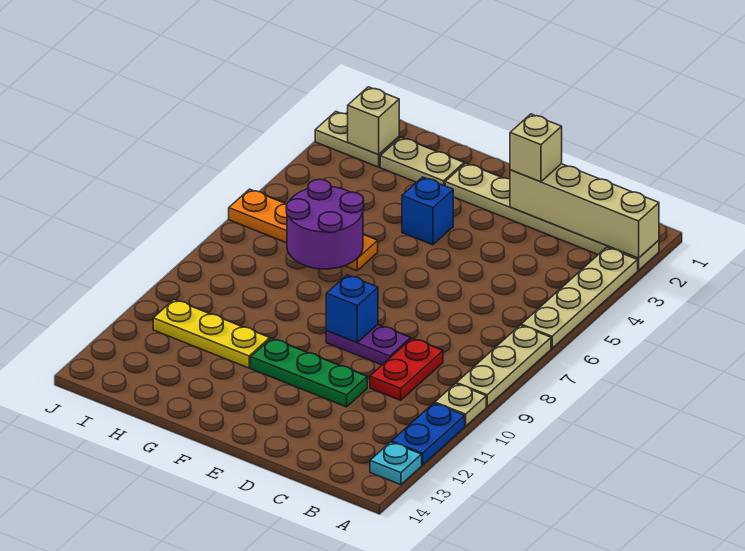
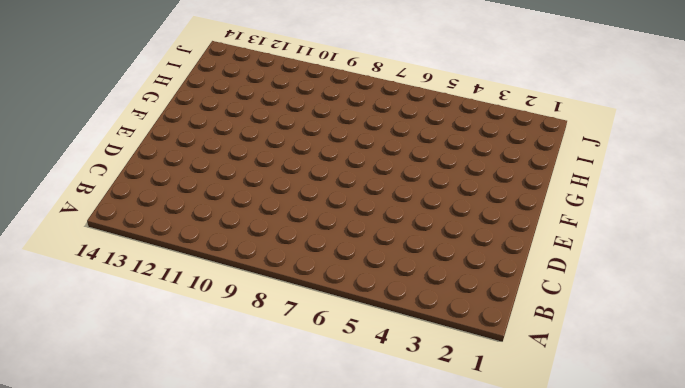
none -> tan 1x6 plate [445,163,659,271]
none -> tan 1x4 plate [521,247,638,348]
none -> tan 1x3 plate [456,325,551,407]

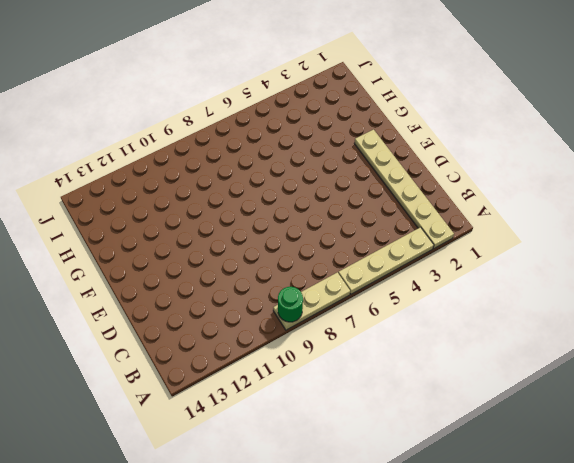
green 1x1 round brick [278,287,303,322] -> none
none -> tan 1x1 plate [435,384,486,426]
none -> blue 1x2 plate [392,403,465,465]
none -> cyan 1x1 plate [370,442,422,485]

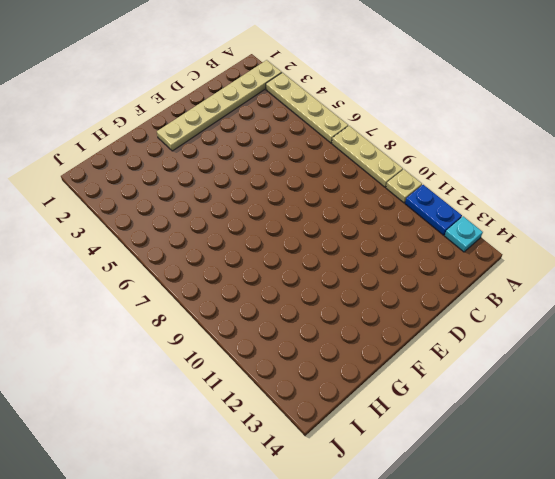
none -> red 1x2 plate [370,338,443,400]
none -> purple 1x2 plate [326,325,410,365]
none -> green 1x3 plate [251,338,367,407]

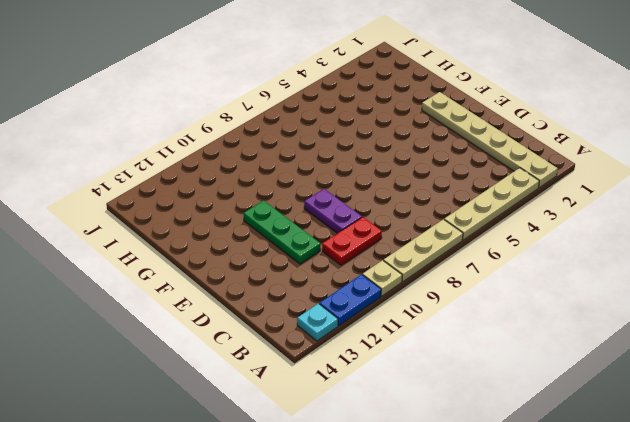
none -> blue 1x1 brick [402,177,453,245]
none -> tan 1x2 plate [380,137,464,186]
none -> orange 1x4 plate [229,189,378,271]

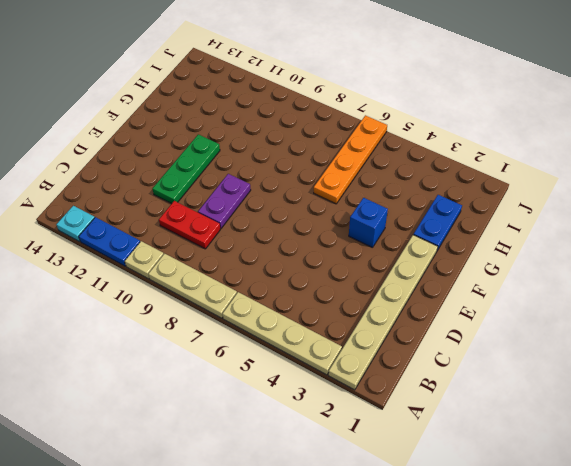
blue 1x2 plate [413,195,462,250] -> tan 1x2 plate [380,137,464,186]
none -> yellow 1x3 plate [153,300,270,368]
none -> tan 1x2 plate [315,112,399,167]
none -> tan 1x4 brick [510,164,659,258]

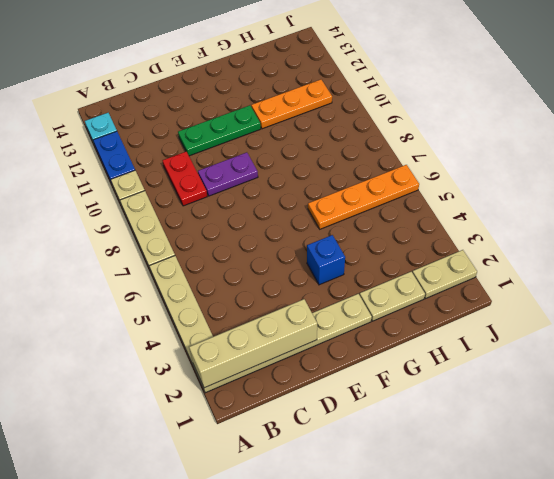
orange 1x3 plate [251,80,332,129] -> yellow 1x3 plate [153,300,270,368]
none -> blue 1x1 brick [326,275,378,343]
none -> purple 2x2 round brick [286,179,364,269]
none -> tan 1x1 brick [348,87,399,155]

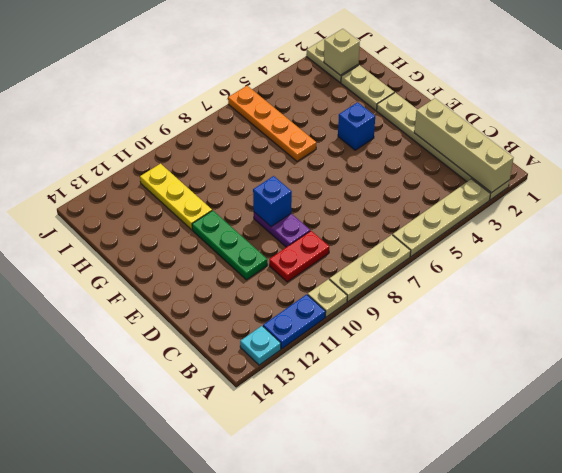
none -> purple 2x2 round brick [286,179,364,269]
none -> tan 1x1 brick [510,114,562,182]

